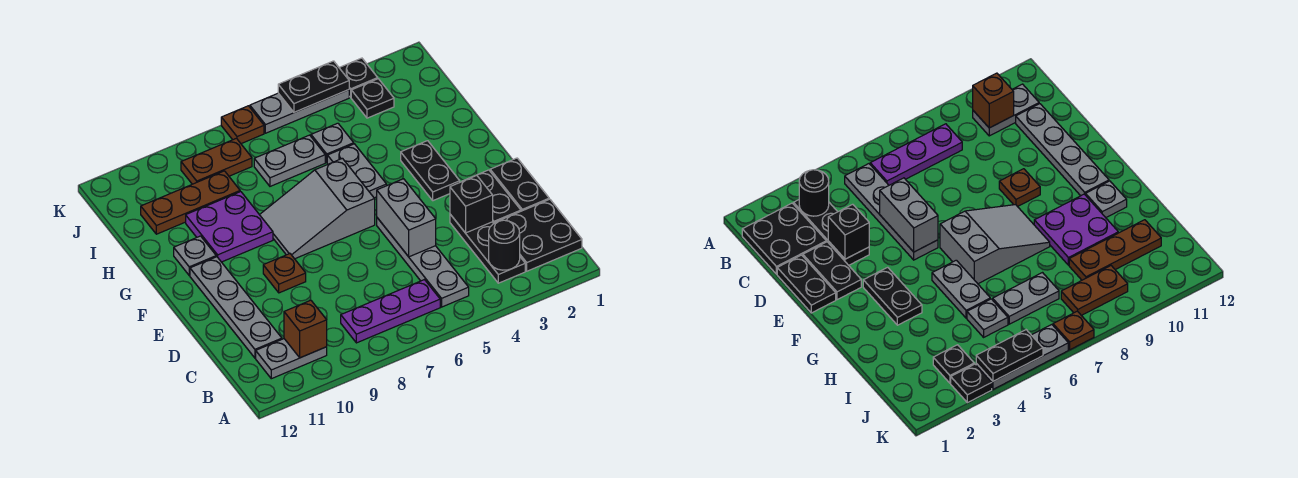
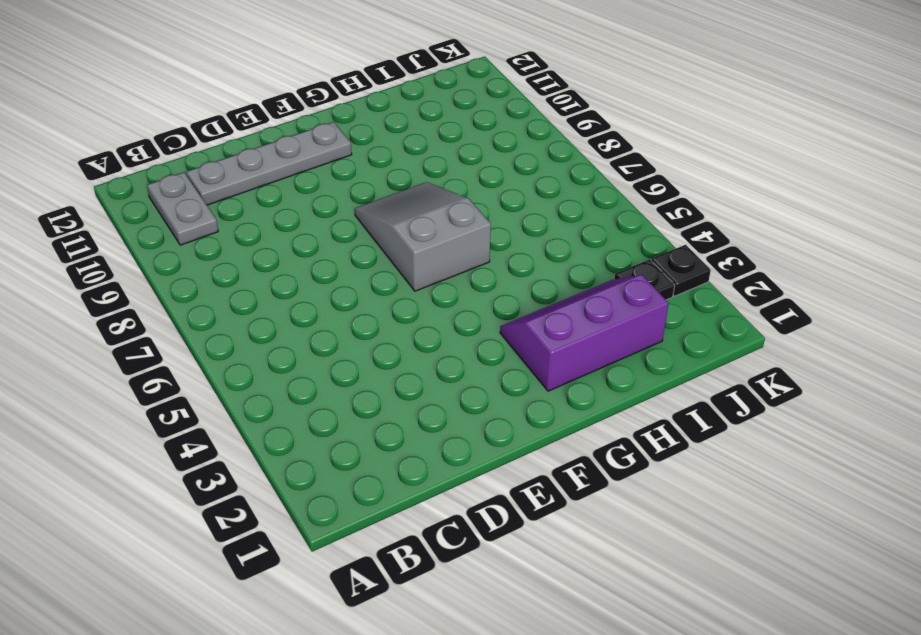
purple 2x3 slope [500,275,669,391] -> black 1x2 plate [401,141,460,201]
none -> black 2x2 plate [495,199,582,271]
none -> black 1x3 plate [450,214,525,283]
none -> grey 1x4 plate [377,218,469,307]

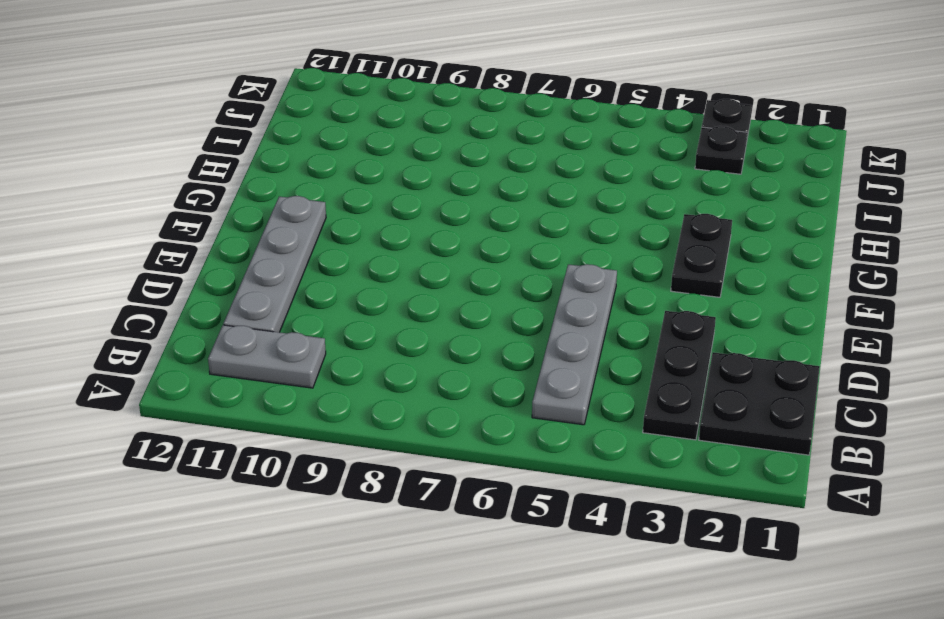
none -> purple 1x3 plate [341,280,440,343]
none -> black 1x2 plate [490,158,549,211]
none -> black 1x2 plate [463,170,521,223]

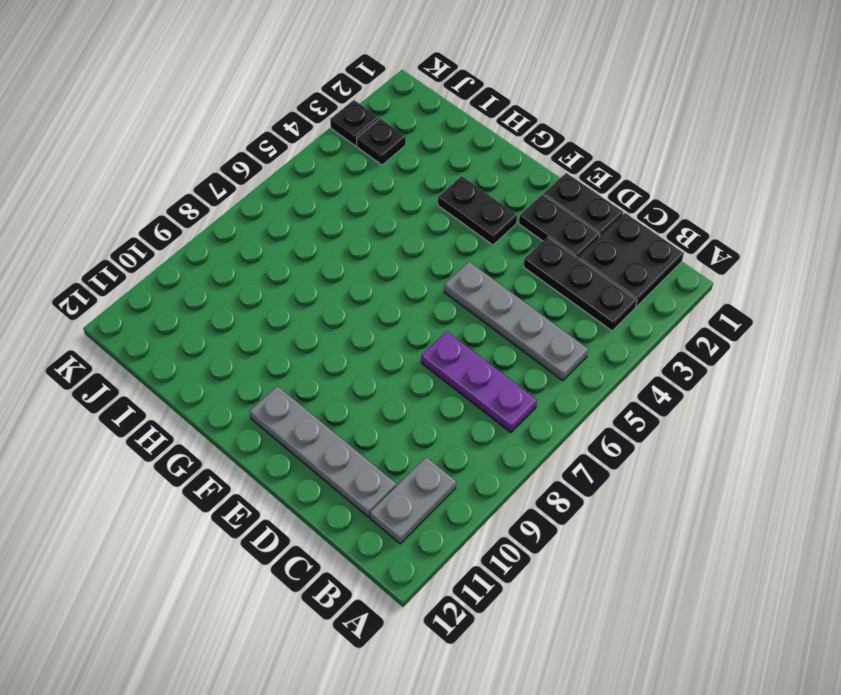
purple 1x3 plate [421,332,537,432] -> purple 1x3 plate turned to [341,280,440,343]
none -> brown 1x1 plate [263,254,306,293]
none -> grey 2x3 slope [260,158,375,259]
none -> grey 1x2 plate [327,144,387,198]

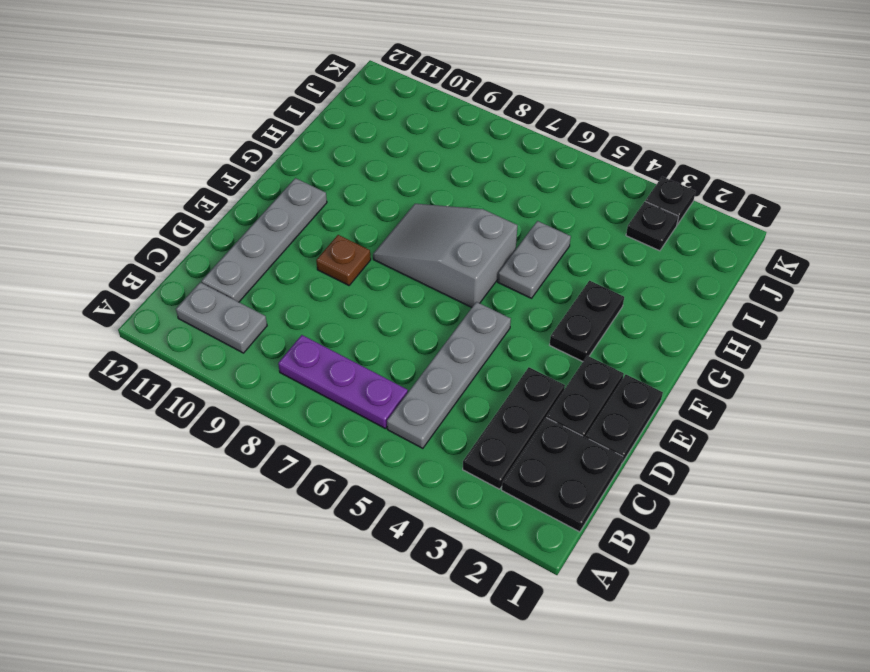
none -> purple 2x2 plate [186,192,273,262]
none -> grey 1x1 plate [174,236,216,275]
none -> grey 1x1 plate [311,123,354,162]

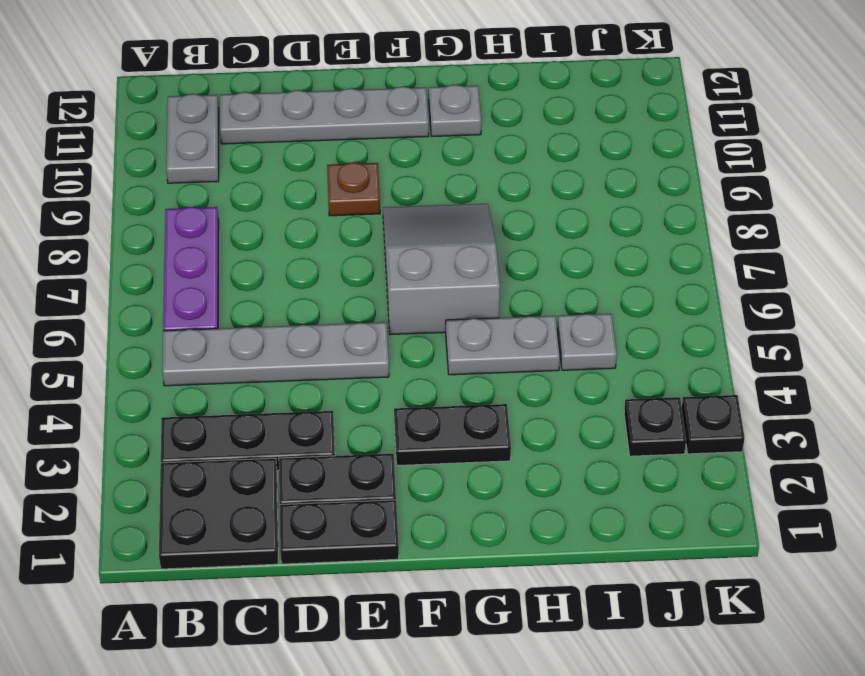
none -> purple 2x2 plate [186,192,273,262]
none -> grey 1x2 plate [254,135,325,186]
none -> brown 1x3 plate [141,171,240,234]

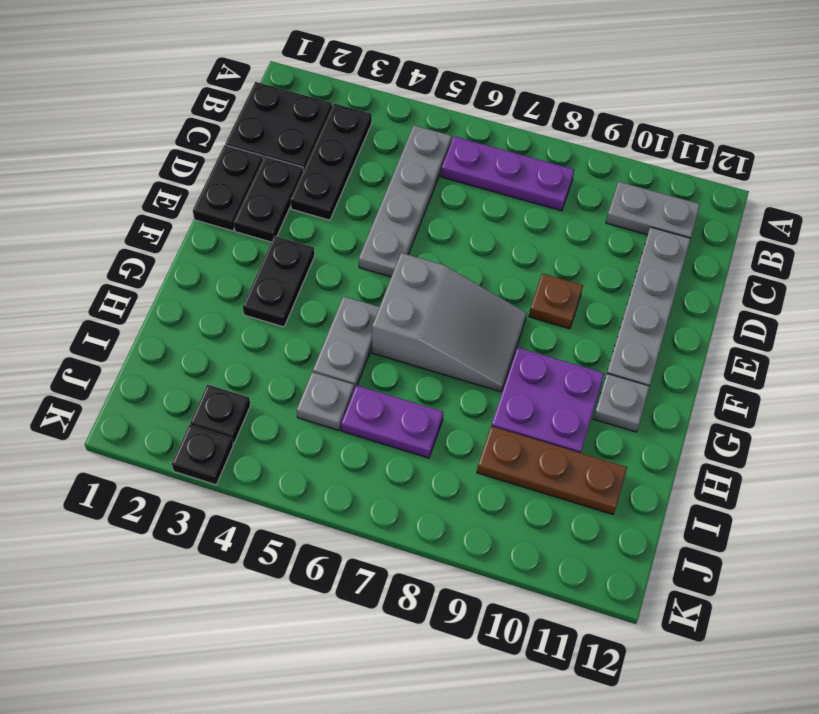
purple 1x2 plate [341,385,443,458] -> grey 1x2 plate [254,135,325,186]
none -> brown 1x2 plate [181,138,252,184]
none -> grey 1x3 plate [250,90,349,133]
none -> brown 1x1 plate [221,106,264,144]

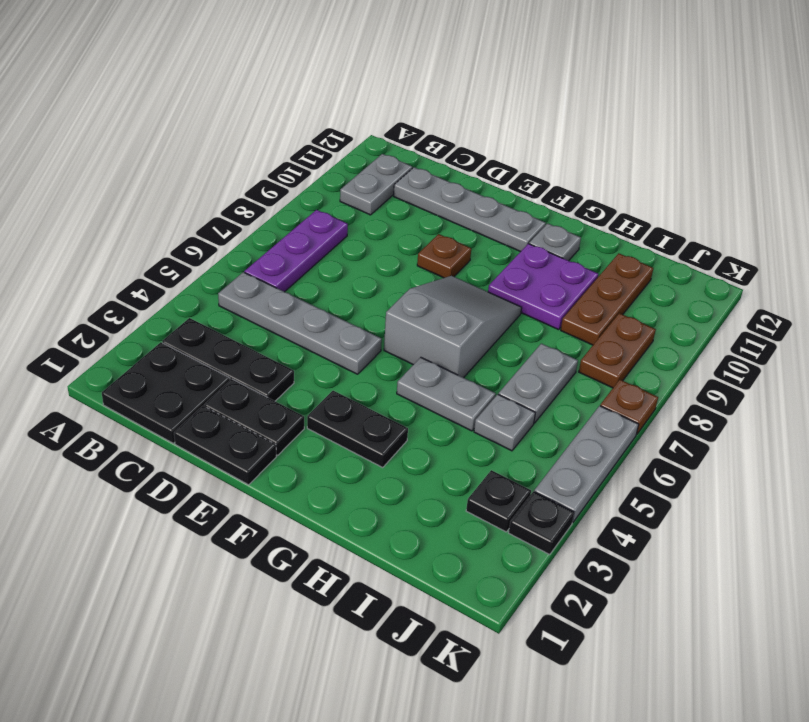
none -> black 1x1 round brick [489,220,520,270]
none -> brown 1x1 brick [284,300,327,358]
none -> black 1x1 brick [450,176,493,233]

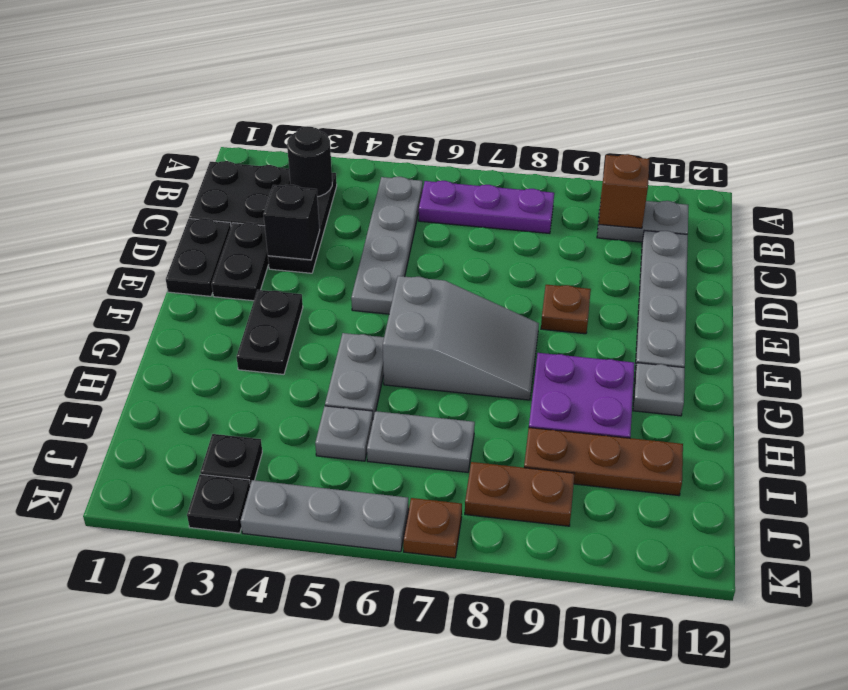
none -> grey 1x2 brick [377,179,436,257]
none -> black 1x2 plate [278,61,349,112]

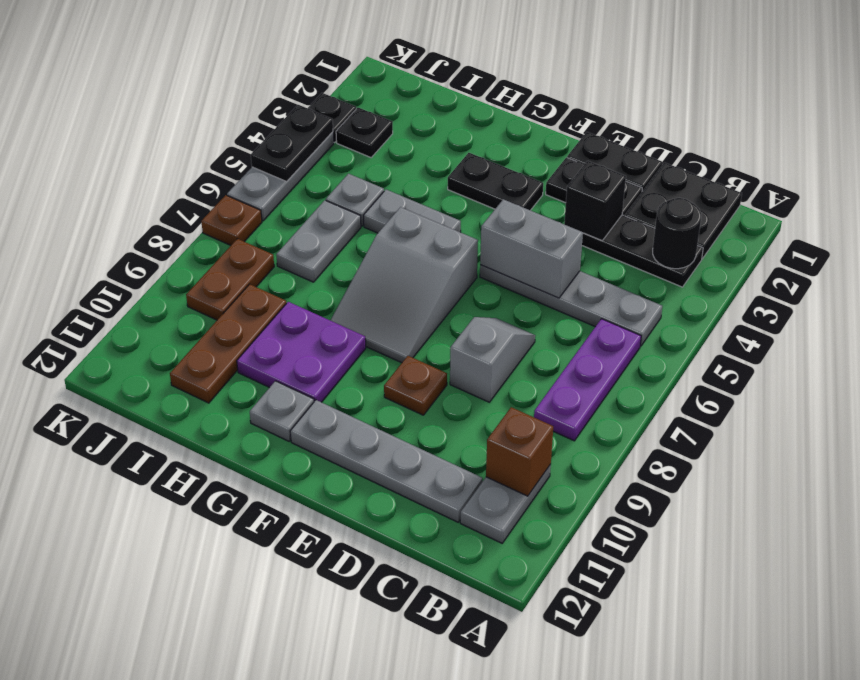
grey 1x2 slope [450,317,535,402] -> none

